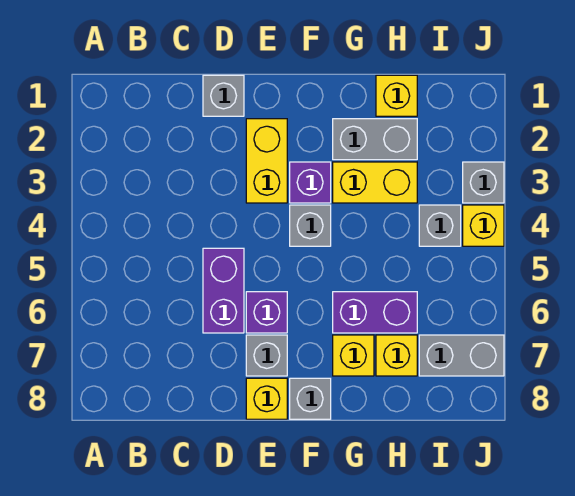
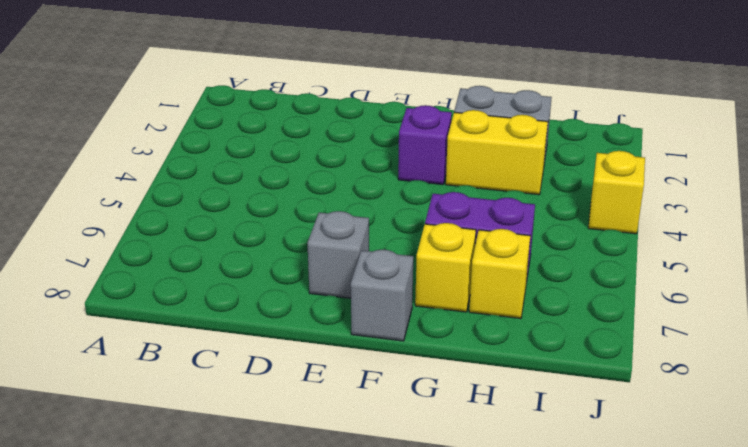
none -> grey 1x1 brick [203,75,244,116]
none -> purple 1x2 brick [203,248,244,333]
none -> yellow 1x2 brick [246,119,287,203]

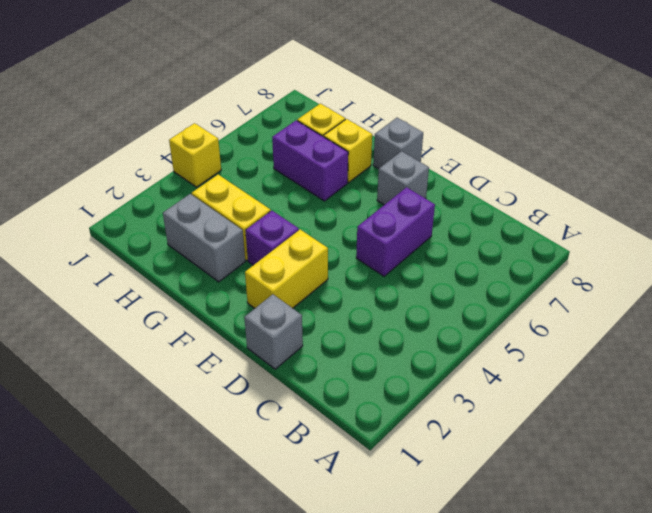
none -> purple 1x1 brick [246,292,287,333]
none -> yellow 1x1 brick [246,378,287,419]
none -> grey 1x1 brick [290,205,331,246]

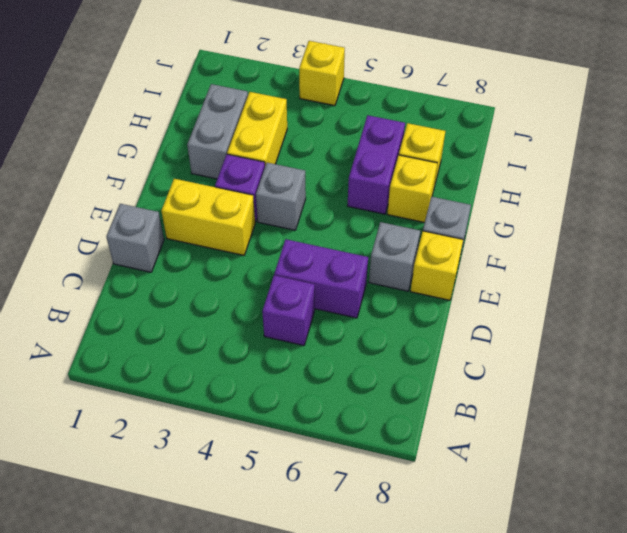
purple 1x1 brick [262,275,315,346] -> purple 1x1 brick moved to [246,292,287,333]
none -> yellow 1x1 brick [376,75,417,116]
none -> grey 1x1 brick [419,205,461,246]
none -> grey 1x2 brick [419,335,504,376]

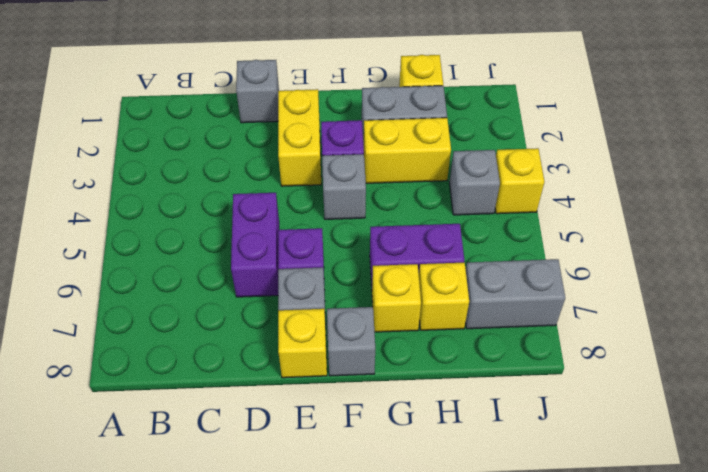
none -> grey 1x1 brick [463,162,504,203]

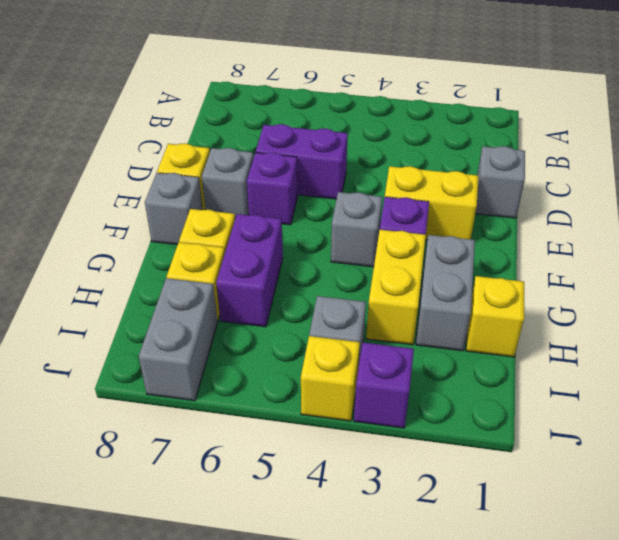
purple 1x1 brick [354,343,414,428] -> grey 1x1 brick [463,162,504,203]

